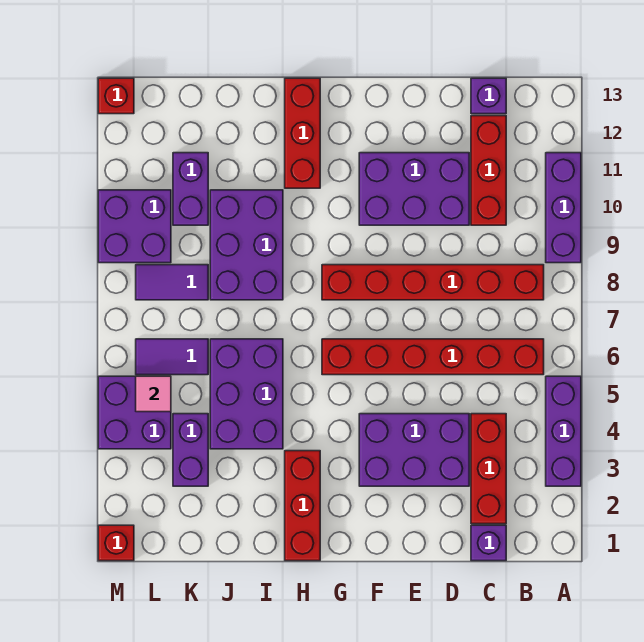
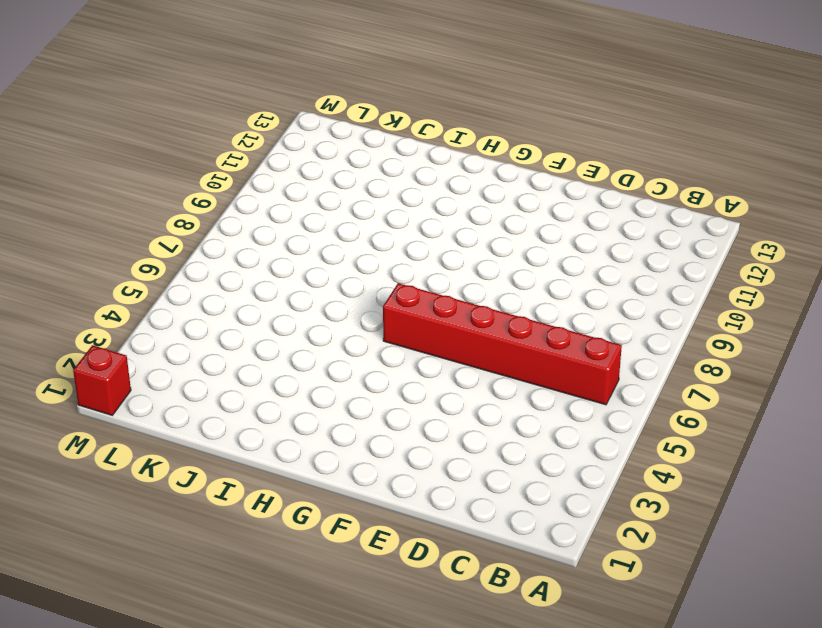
none -> purple 1x3 brick [546,376,581,486]
none -> purple 1x3 brick [546,153,581,263]
none -> red 1x6 brick [322,265,544,300]

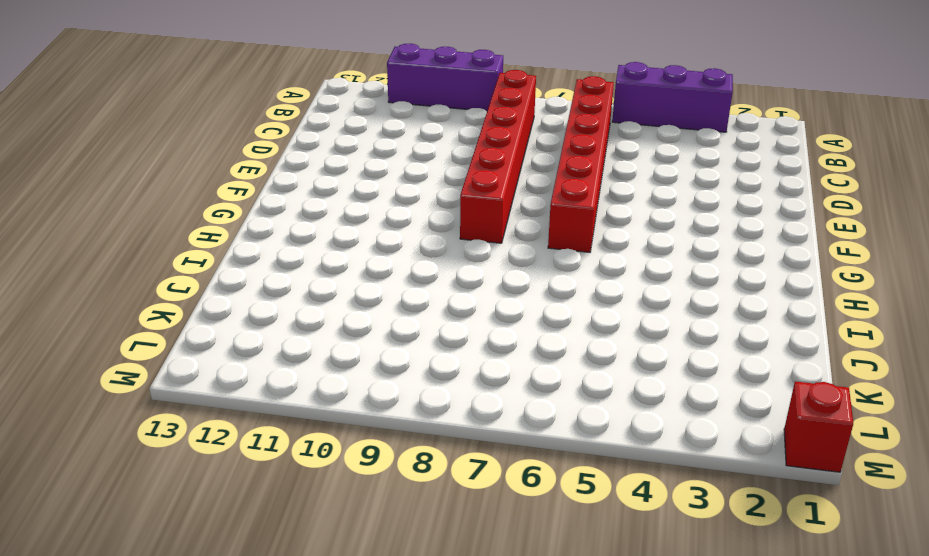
none -> purple 1x1 brick [471,525,506,561]
none -> red 1x3 brick [471,414,506,524]
none -> red 1x3 brick [471,116,506,225]

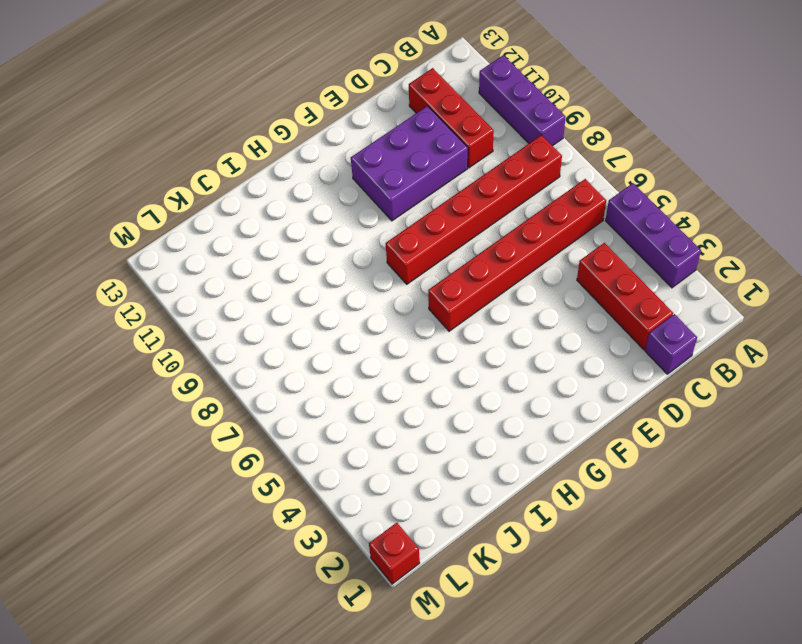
none -> purple 1x1 brick [471,78,506,114]
none -> purple 2x3 brick [359,414,469,486]
none -> red 1x3 brick [285,451,320,561]

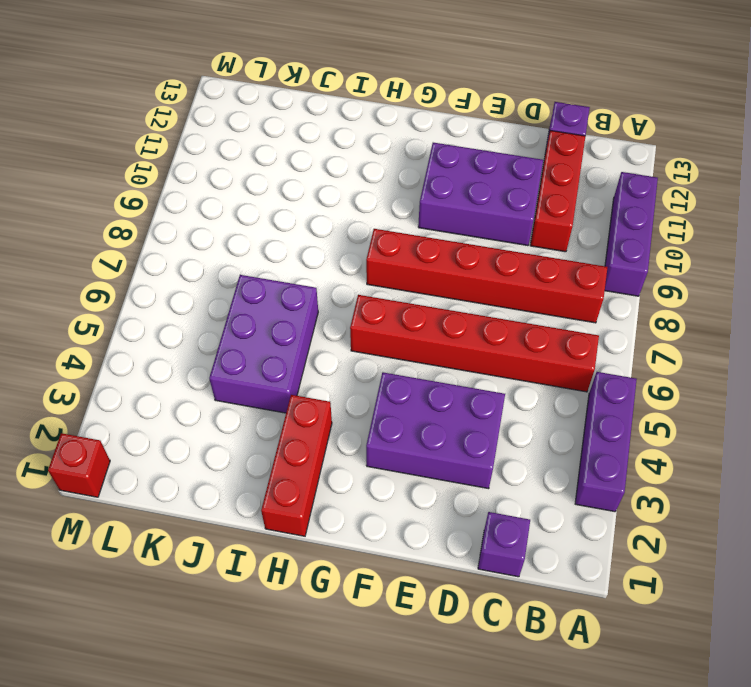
none -> red 1x3 brick [471,414,506,524]
none -> red 1x3 brick [285,78,320,188]
none -> purple 2x3 brick [210,190,283,300]

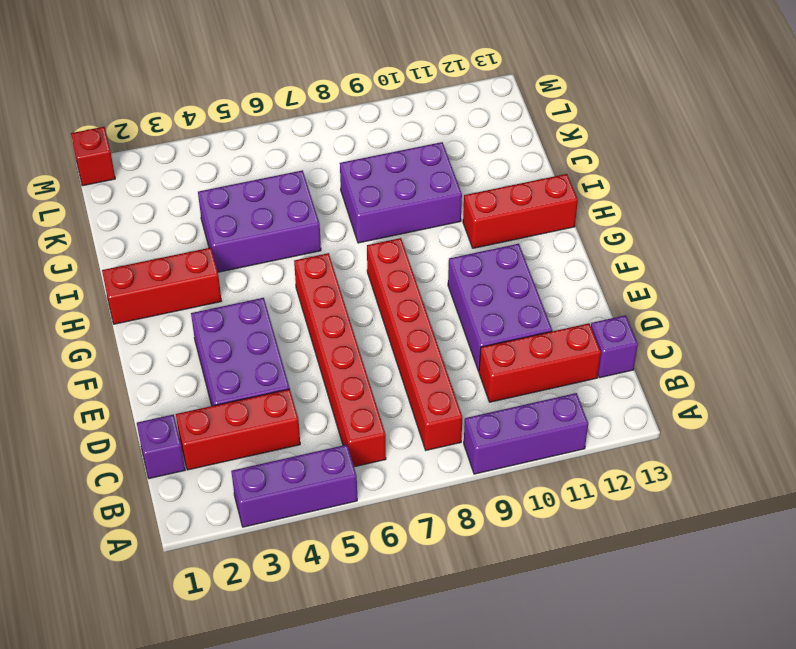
none -> purple 1x2 brick [173,414,208,486]
none -> purple 1x2 tile [136,339,208,375]
none -> purple 1x2 tile [136,265,208,300]

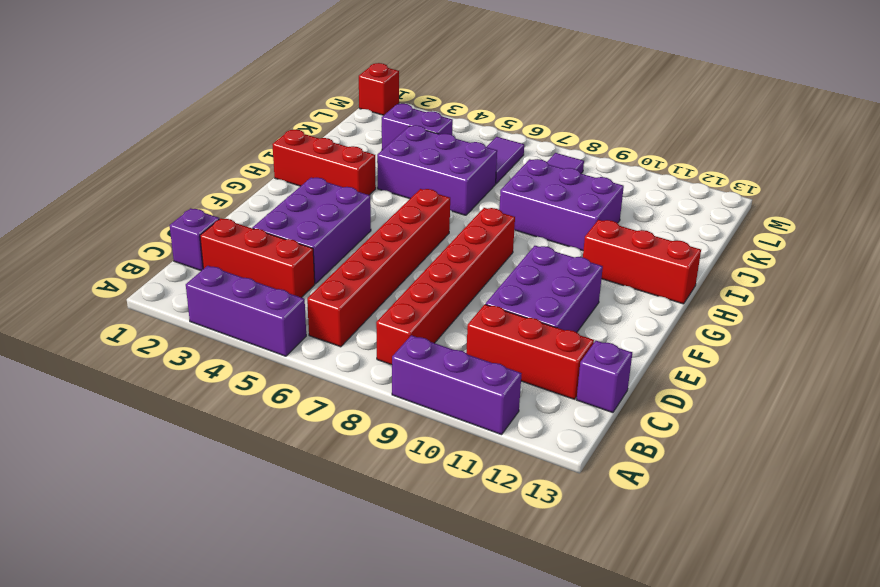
none -> purple 1x2 brick [173,153,208,225]
none -> purple 2x2 brick [98,376,171,449]
none -> purple 2x2 brick [98,190,171,263]

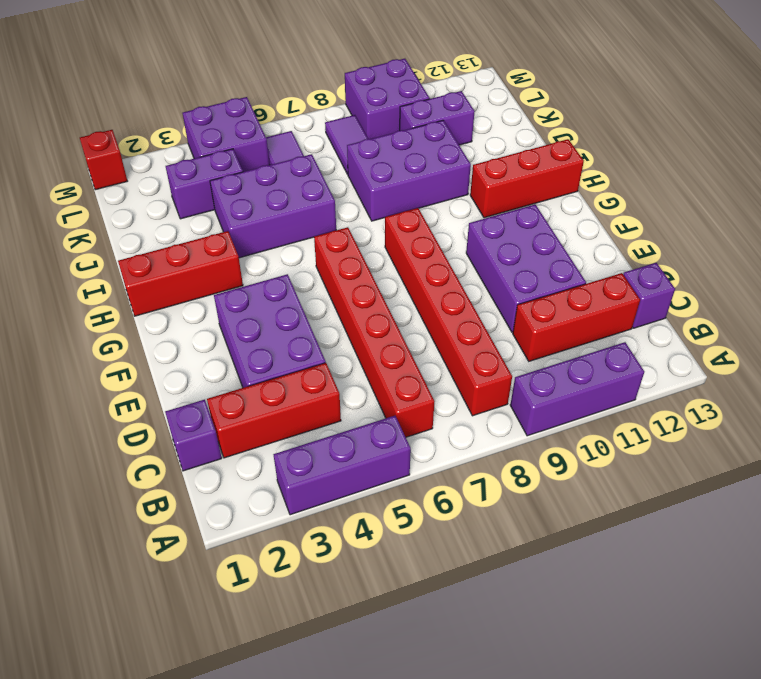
none -> red 1x1 brick [98,78,134,114]
none -> pink 1x1 tile [136,376,171,412]

